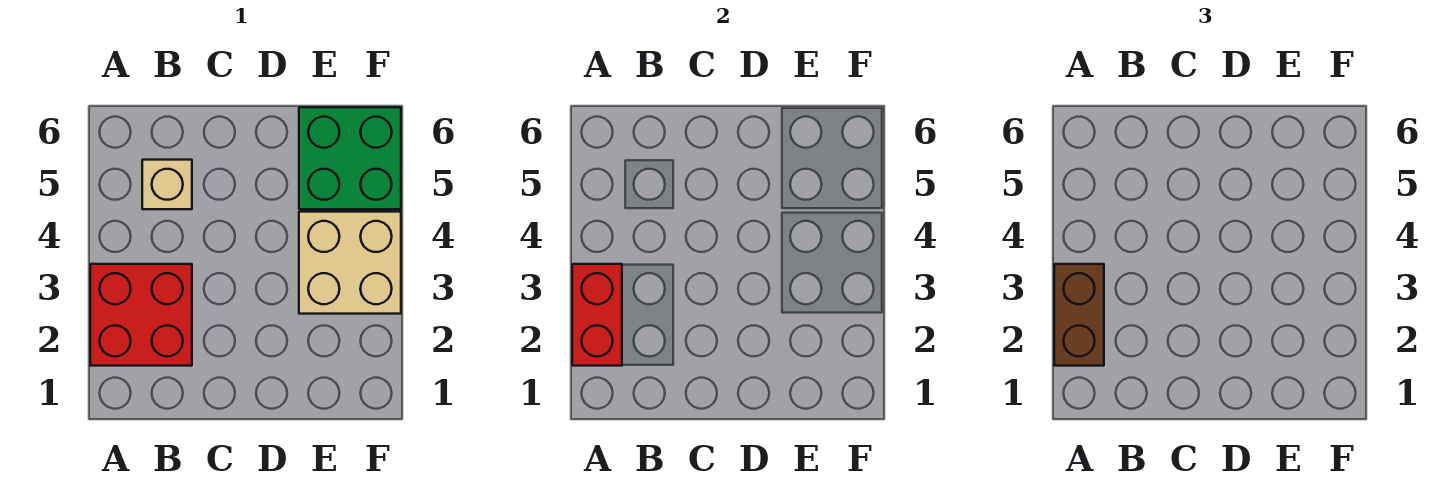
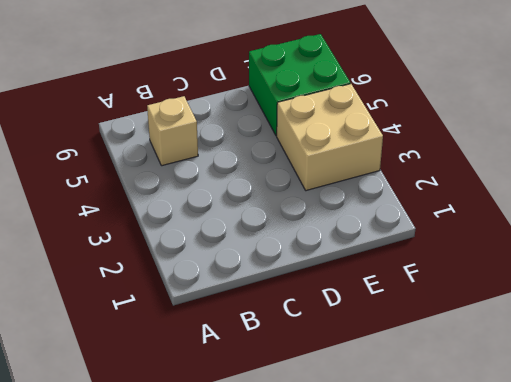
none -> red 2x2 brick [90,264,192,366]
none -> red 1x2 brick [572,264,622,366]

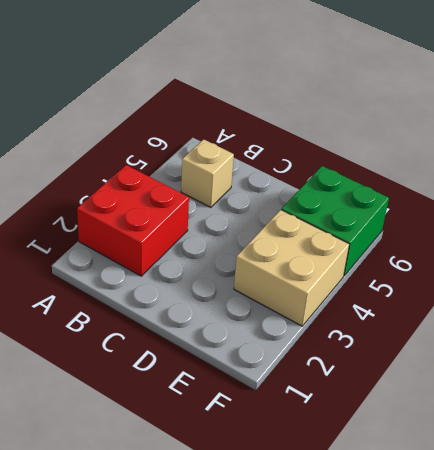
none -> red 1x2 brick [572,264,622,366]
none -> brown 1x2 brick [1054,264,1104,366]

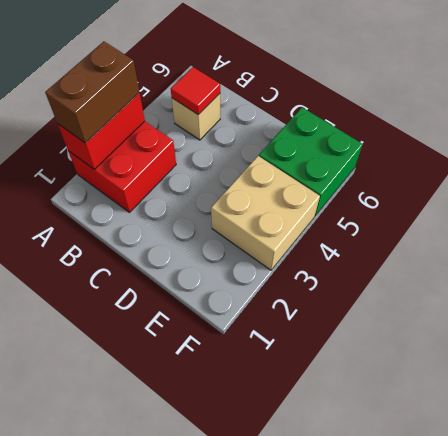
red 1x1 tile [171,67,220,115] -> none

